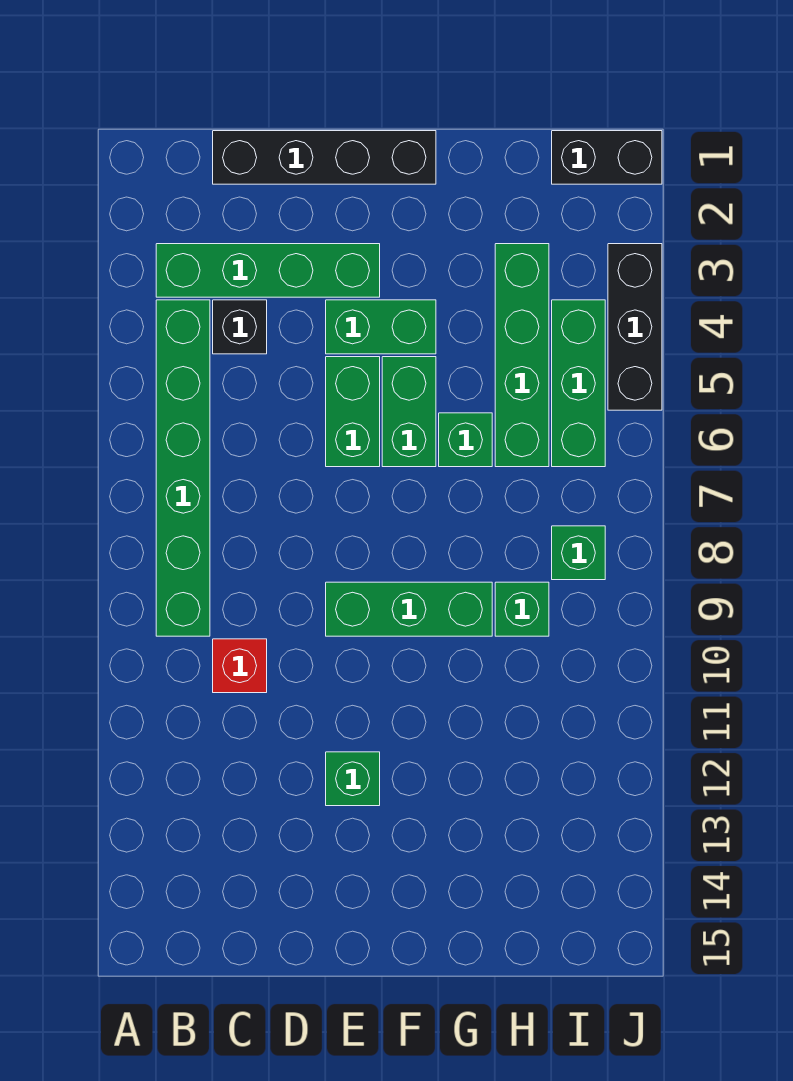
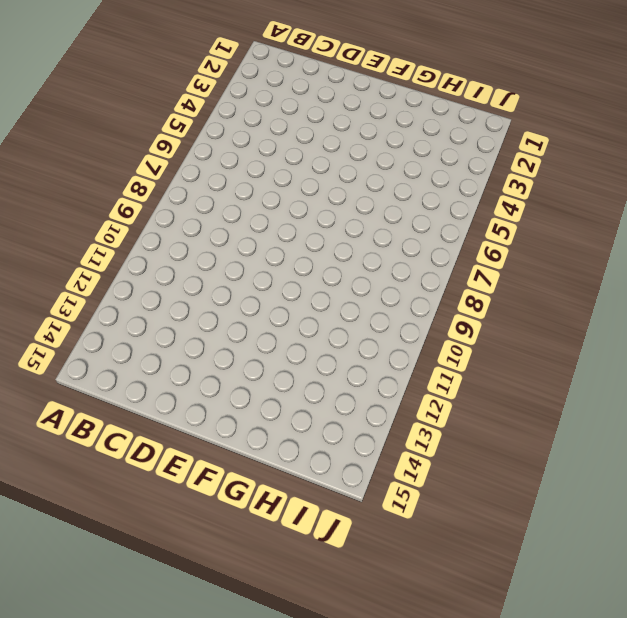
none -> green 1x4 brick [156,244,380,297]
none -> green 1x6 brick [156,300,210,636]
none -> black 1x4 brick [213,131,436,184]

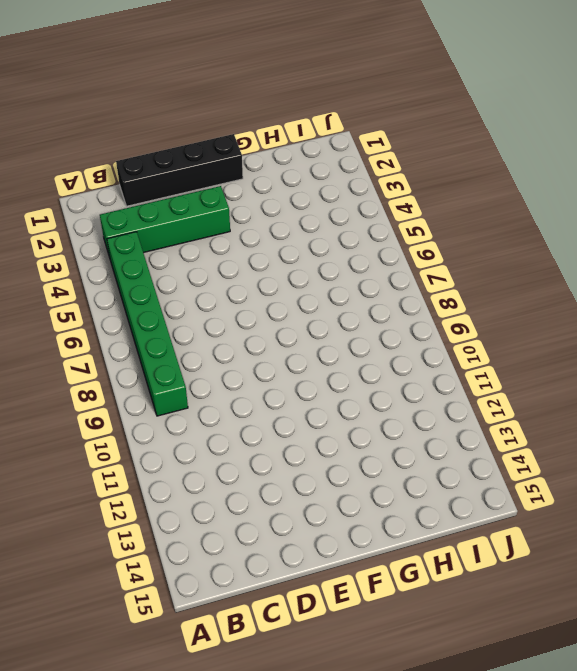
none -> black 1x1 brick [213,300,267,354]
none -> red 1x1 brick [213,639,267,693]
none -> green 1x2 brick [326,300,436,354]

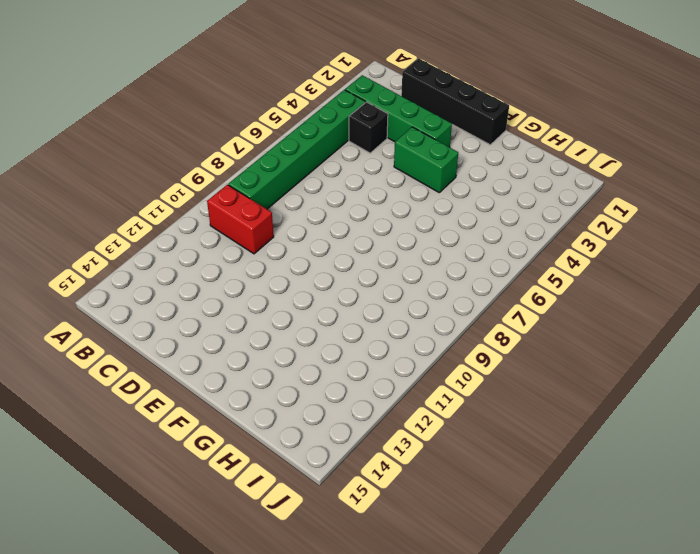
red 1x2 brick [207,185,274,254] -> red 1x1 brick [213,639,267,693]
none -> green 1x2 brick [326,357,380,467]
none -> green 1x3 brick [326,582,492,636]
none -> green 1x1 brick [326,752,380,806]

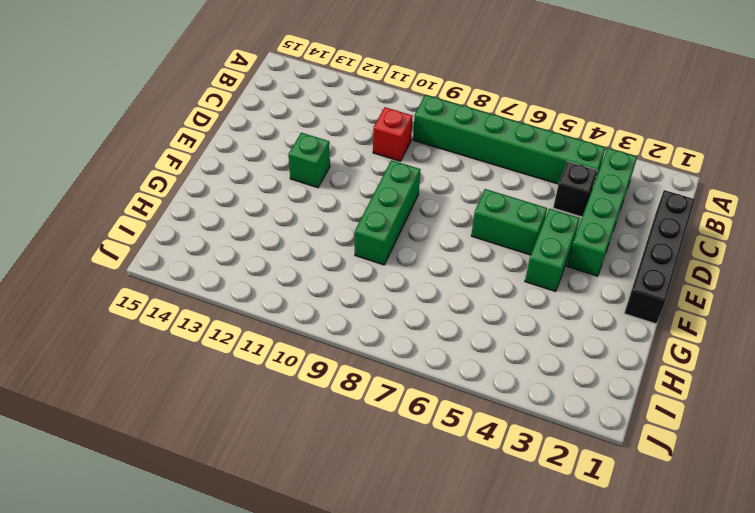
none -> green 1x2 brick [382,357,436,467]
none -> green 1x1 brick [439,413,492,467]
none -> green 1x4 brick [495,244,549,467]

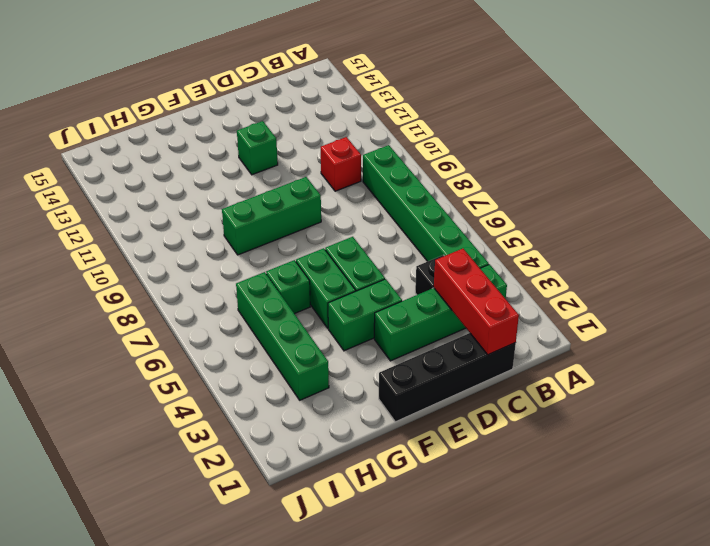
red 1x3 brick [434,249,519,355] -> none
none -> green 1x1 brick [495,582,549,636]
none -> black 1x2 brick [552,131,662,184]
none -> green 1x3 brick [552,300,605,467]

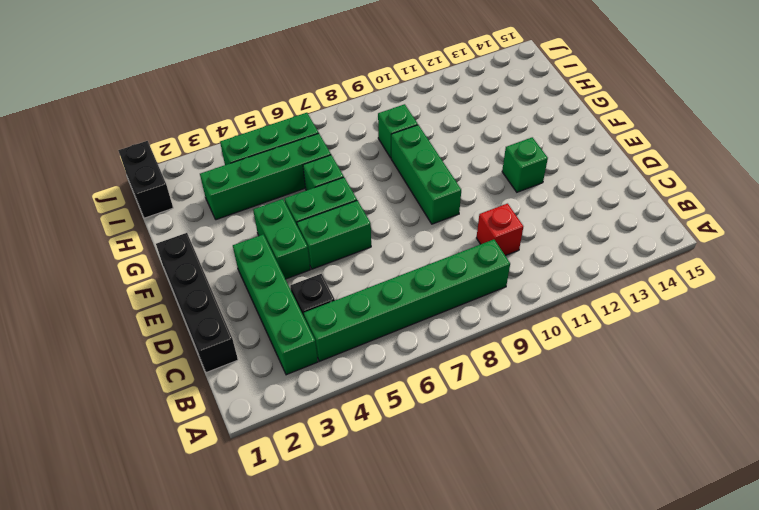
none -> green 1x1 brick [552,526,605,580]
none -> black 1x3 brick [608,244,662,410]

